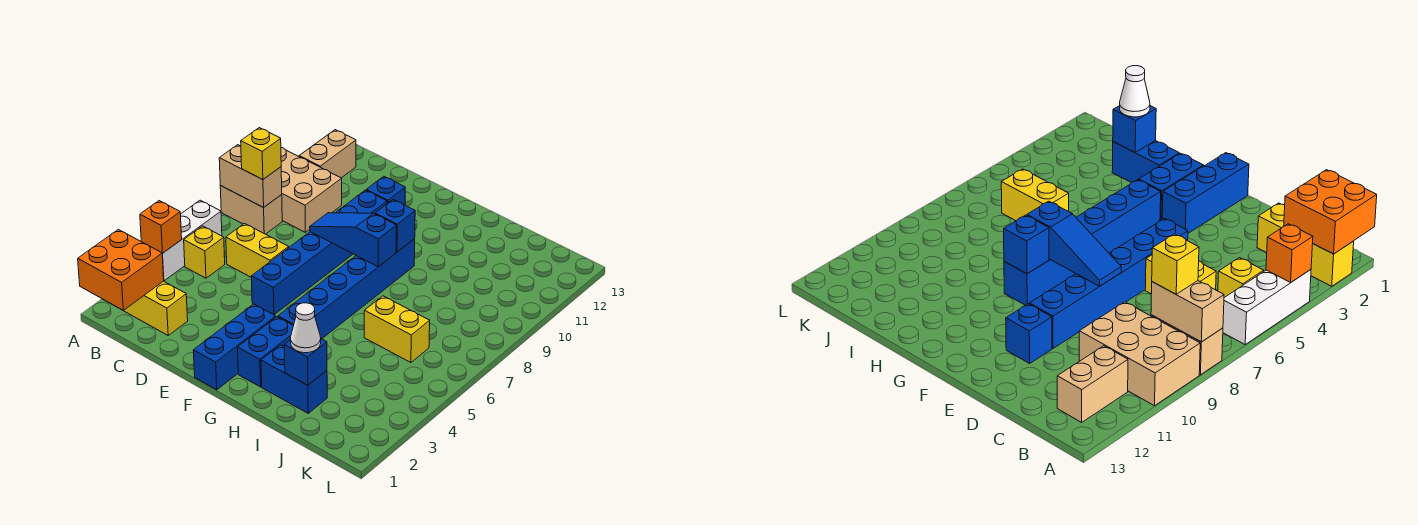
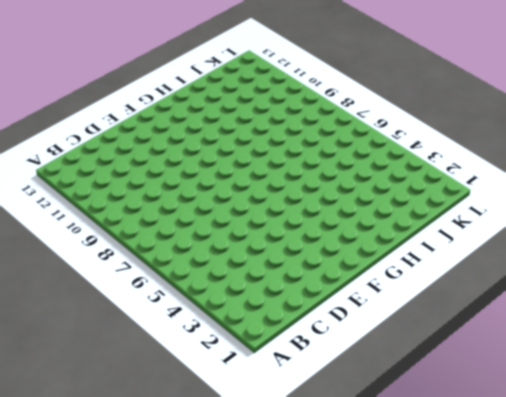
none -> yellow 1x3 brick [123,281,188,335]
none -> white 1x3 brick [162,200,222,281]
none -> tan 1x2 brick [220,186,282,234]

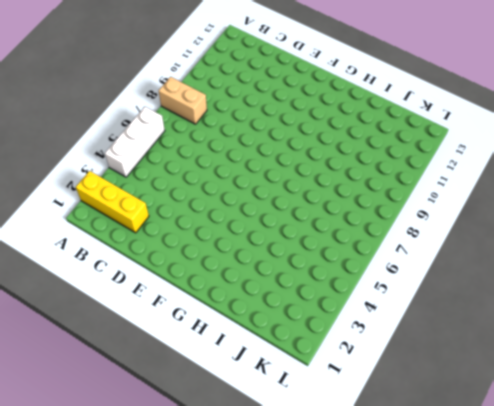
none -> tan 2x3 brick [281,147,342,232]
none -> yellow 1x1 brick [184,226,225,278]
none -> tan 1x2 brick [299,130,356,178]

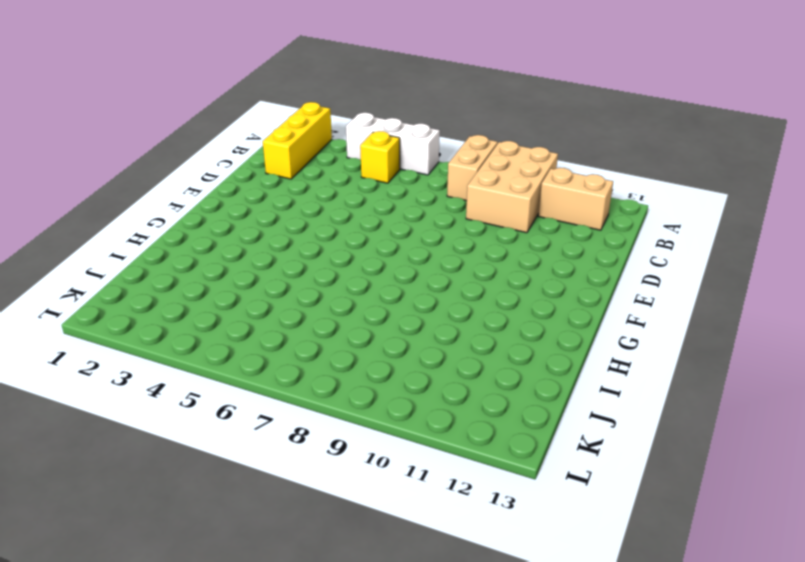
none -> yellow 1x2 brick [226,224,289,277]
none -> blue 1x6 brick [251,190,387,315]
none -> blue 1x1 brick [366,176,405,205]

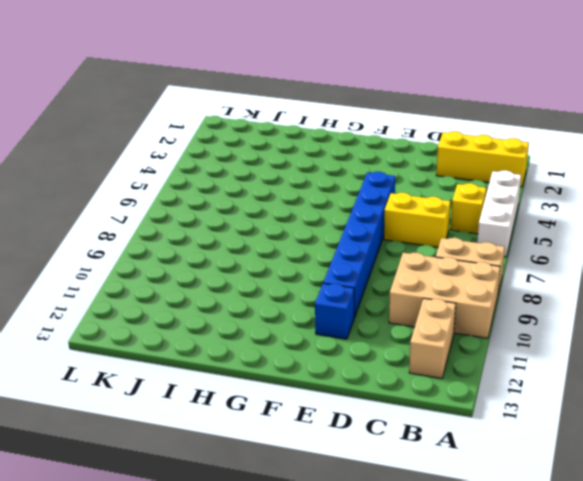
none -> blue 1x3 brick [193,304,276,390]
none -> blue 1x2 brick [237,317,294,387]
none -> blue 1x6 brick [278,239,415,339]

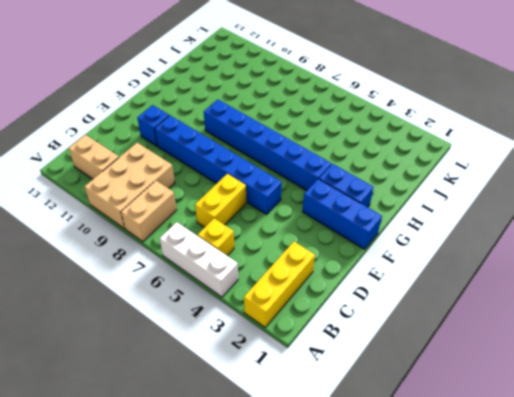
none -> blue 1x2 brick [261,345,327,413]
none -> yellow 1x2 brick [364,296,430,363]
none -> orange 2x2 brick [78,230,164,310]

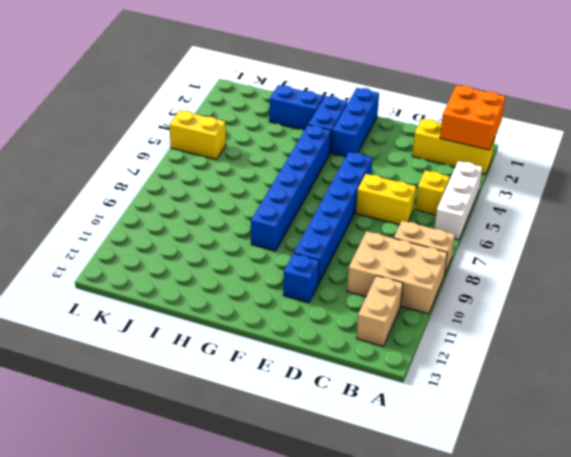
yellow 1x2 brick [169,110,226,159] -> yellow 1x2 brick moved to [364,296,430,363]
none -> orange 1x1 brick [140,201,182,253]
none -> tan 1x2 brick [219,145,282,208]
none -> blue 1x3 slope [310,213,396,267]

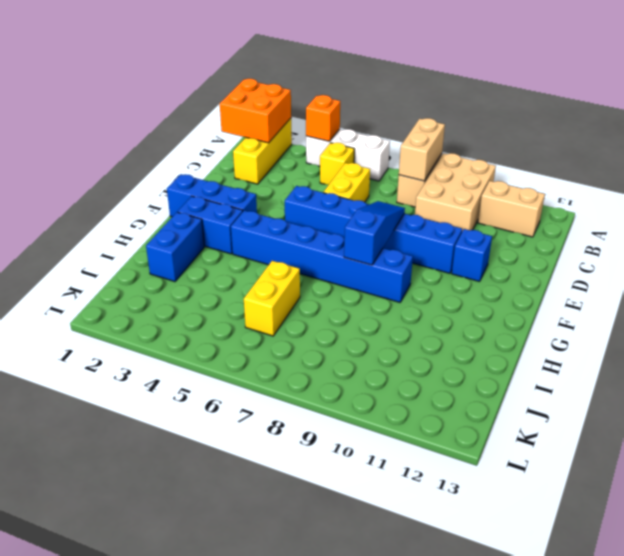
none -> blue 1x1 brick [375,200,415,252]
none -> blue 1x1 brick [284,339,327,385]
none -> yellow 1x1 brick [241,128,281,180]

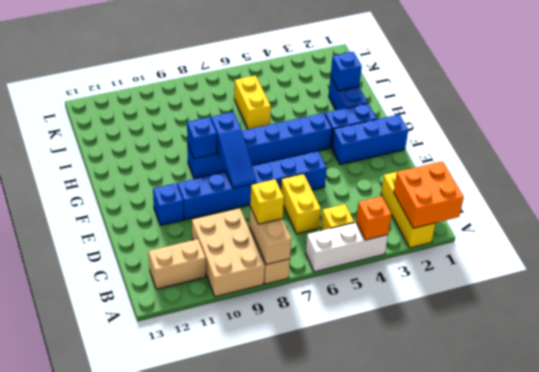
none -> white 1x1 cone [291,303,321,353]

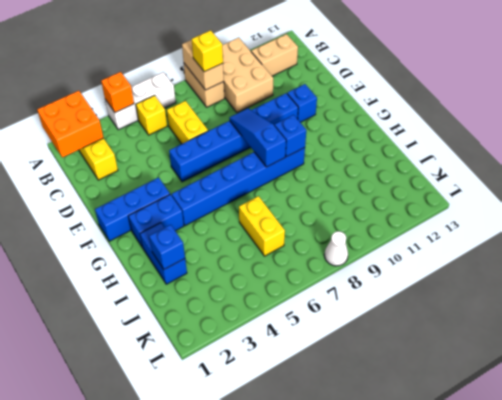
white 1x1 cone [324,231,348,266] -> white 1x1 cone moved to [291,303,321,353]

